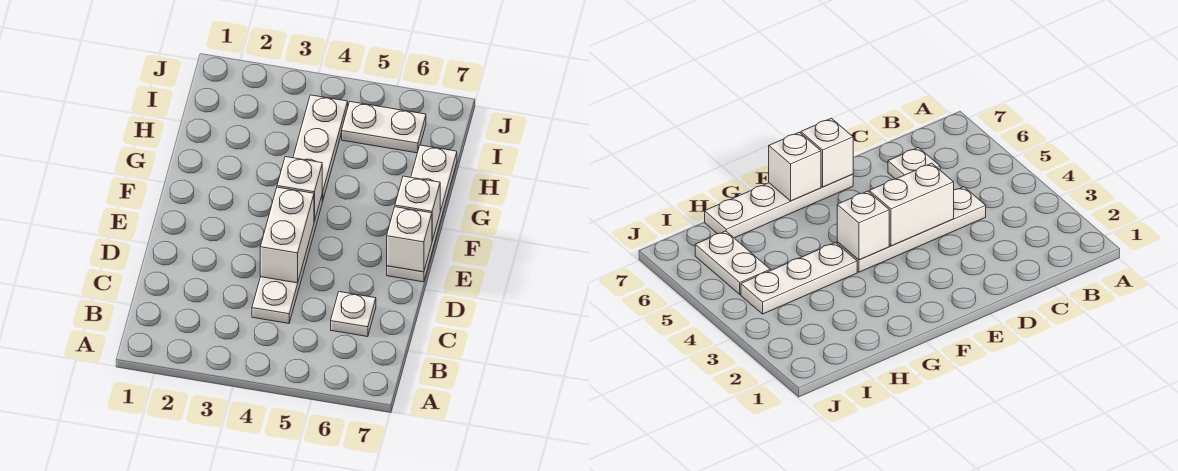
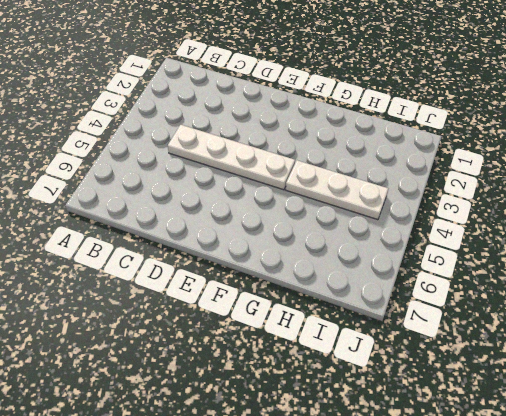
none -> white 1x1 plate [331,292,376,337]
none -> white 1x4 plate [387,145,457,282]

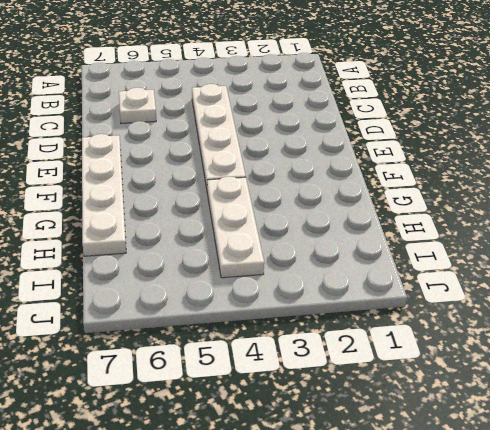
none -> white 1x2 plate [342,102,426,153]
none -> white 1x2 brick [260,187,314,283]

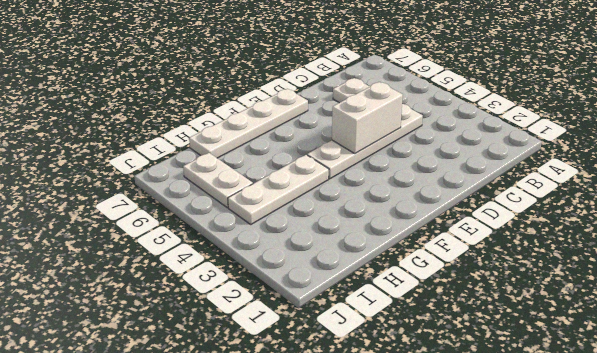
none -> white 1x1 brick [387,207,432,272]
none -> white 1x1 brick [277,157,322,222]

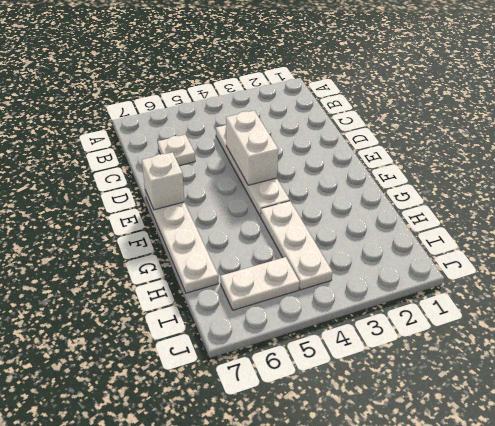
none -> white 1x1 brick [277,157,322,222]
none -> white 1x1 brick [395,176,440,240]

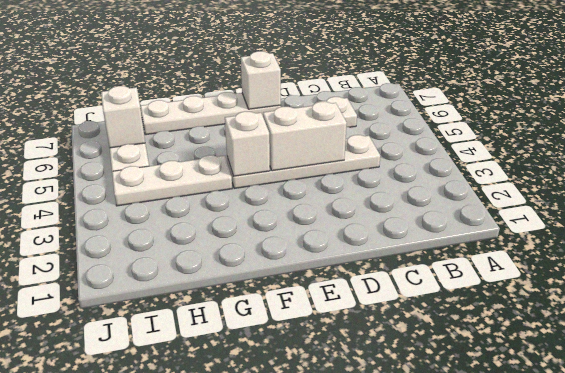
white 1x1 brick [101,86,145,148] -> white 1x1 brick moved to [395,176,440,240]

